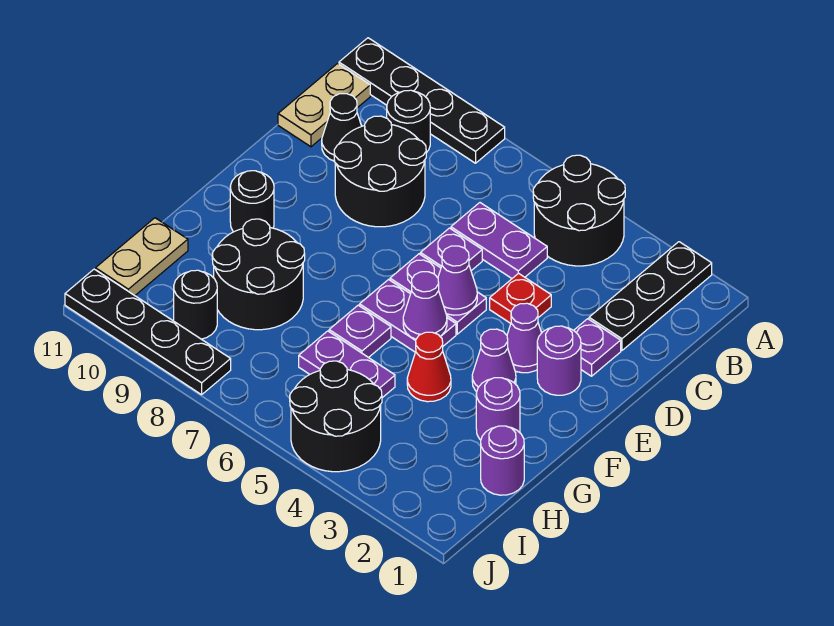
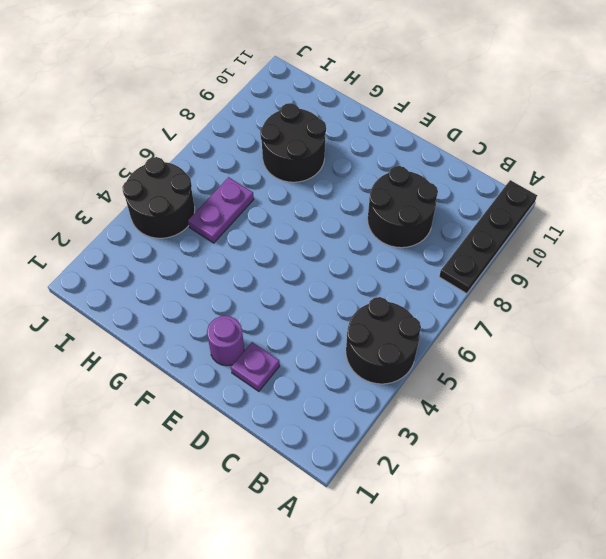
none -> black 1x3 plate [589,242,712,350]
none -> black 1x1 round brick [387,90,430,153]
none -> tan 1x2 plate [278,64,370,147]

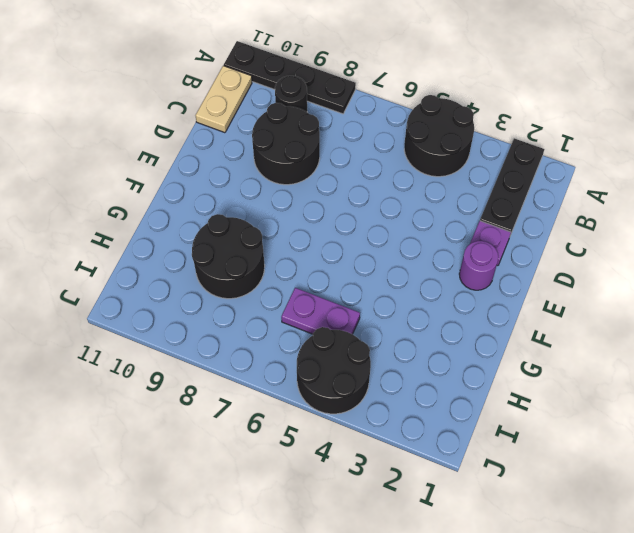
none -> purple 1x2 plate [451,203,547,278]
none -> black 1x1 cone [322,94,362,161]
none -> red 1x1 plate [490,273,551,323]

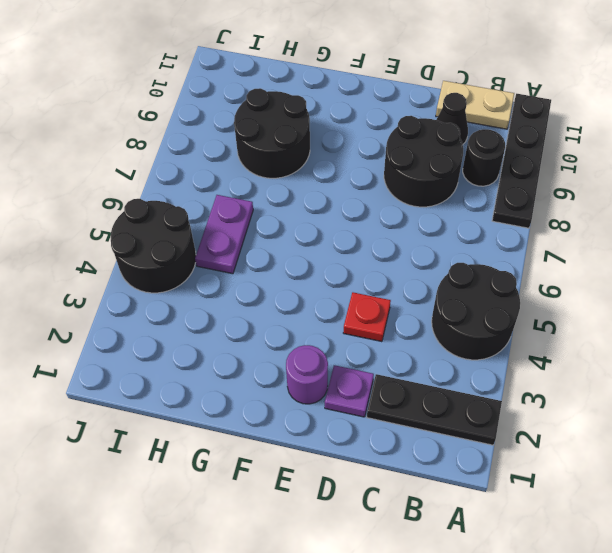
none -> purple 1x2 plate [451,203,547,278]
none -> purple 1x1 plate [420,228,482,271]
none -> purple 1x1 cone [507,303,542,373]

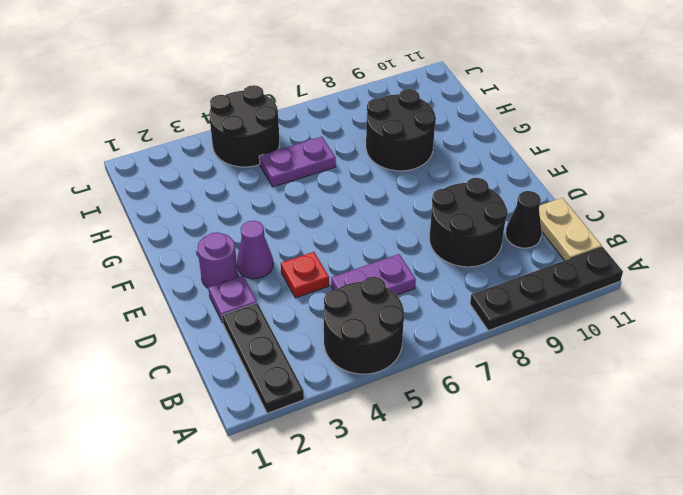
none -> black 1x1 round brick [387,90,430,153]
none -> purple 1x1 plate [420,228,482,271]
none -> purple 1x2 plate [390,254,486,334]

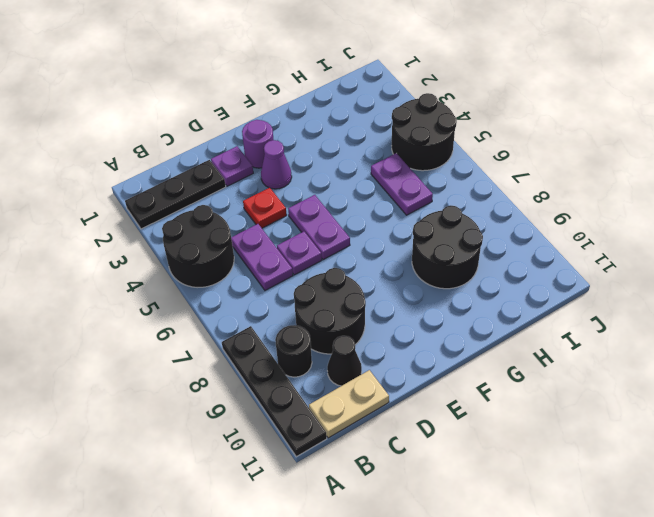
none -> purple 1x1 cone [472,329,516,392]
none -> purple 1x2 plate [360,280,456,352]
none -> black 1x1 round brick [230,171,274,232]

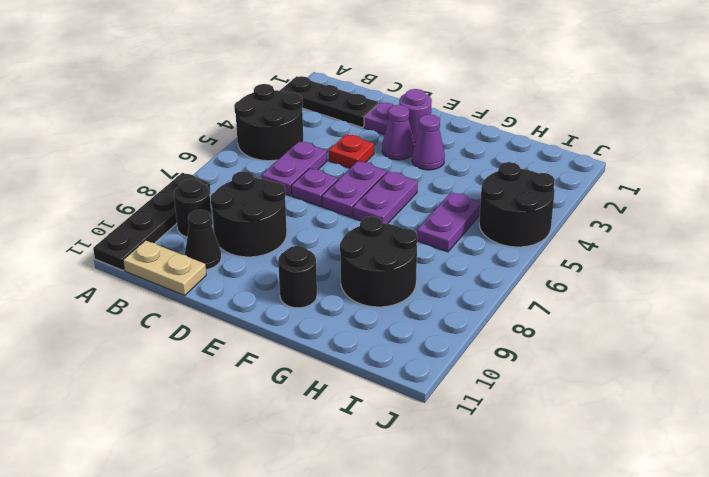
none -> purple 1x1 round brick [476,378,520,440]
none -> red 1x1 cone [407,332,451,402]
none -> purple 1x1 plate [329,305,391,358]

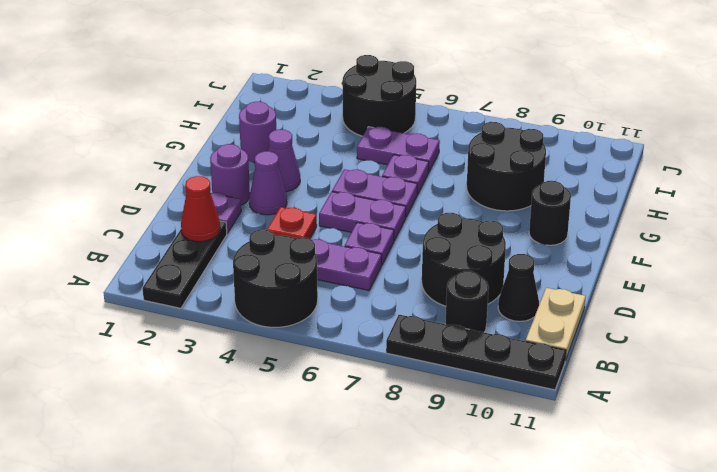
red 1x1 cone [181,176,220,242] -> red 1x1 cone moved to [407,332,451,402]
none -> purple 1x1 round brick [481,426,524,495]
none -> tan 1x2 plate [96,218,188,296]
none -> black 1x1 round brick [174,270,217,339]

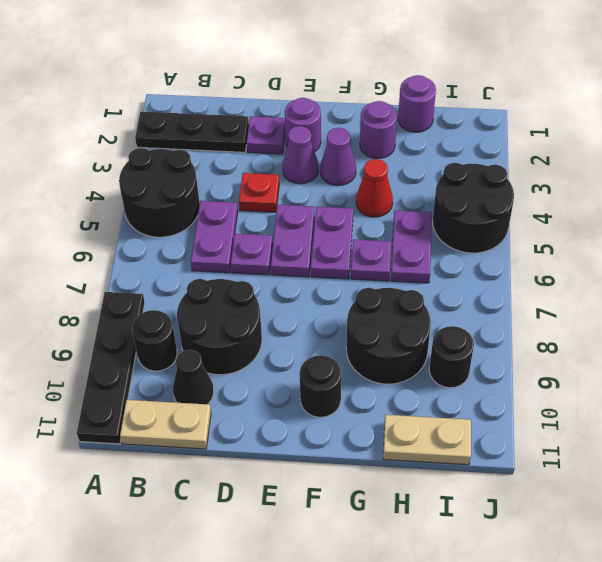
none -> black 1x4 plate [65,269,231,395]
none -> purple 1x1 cone [438,246,477,315]
none -> purple 1x1 cone [403,272,447,339]

